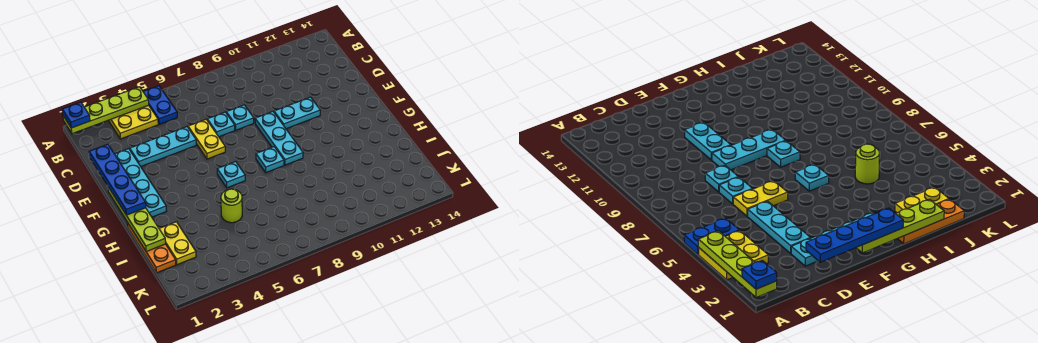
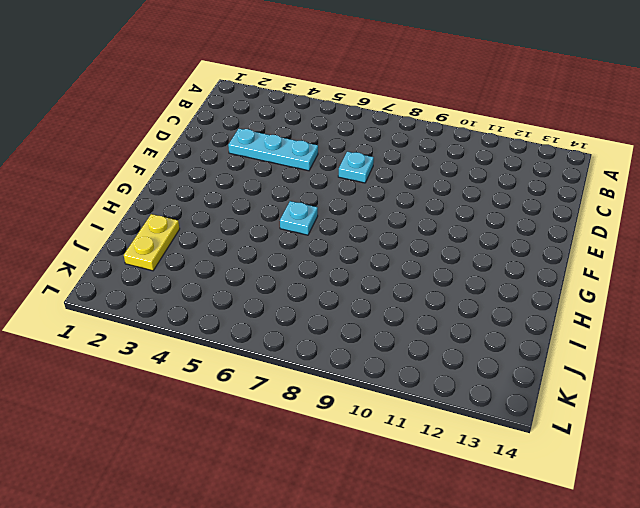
none -> yellow 2x2 plate [108,105,158,139]
none -> blue 1x2 plate [143,86,177,124]
none -> cyan 1x4 plate [115,149,166,217]

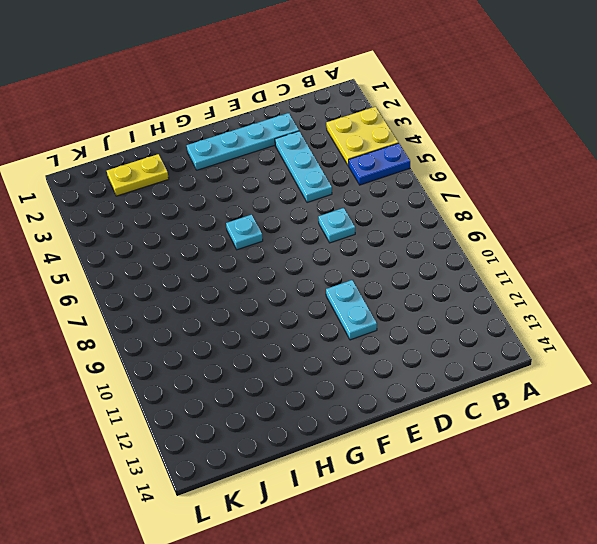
none -> yellow 1x2 plate [188,120,225,159]
none -> cyan 1x1 plate [226,105,254,130]
none -> cyan 1x3 plate [255,112,303,165]

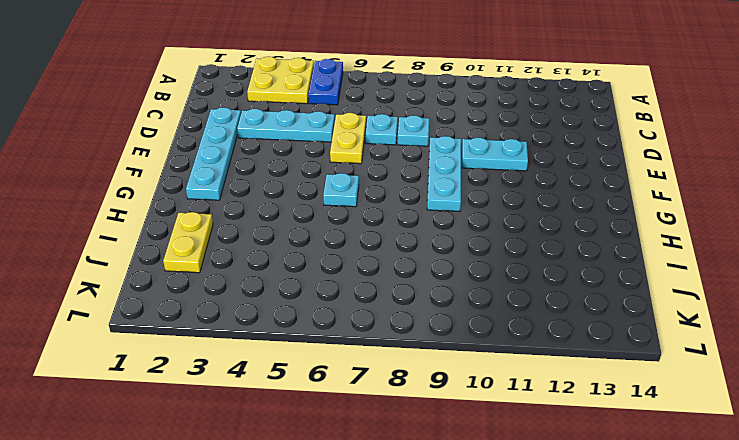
none -> cyan 1x1 plate [256,147,284,173]
none -> orange 1x3 plate [127,222,176,273]
none -> lime 1x1 round brick [221,189,242,223]

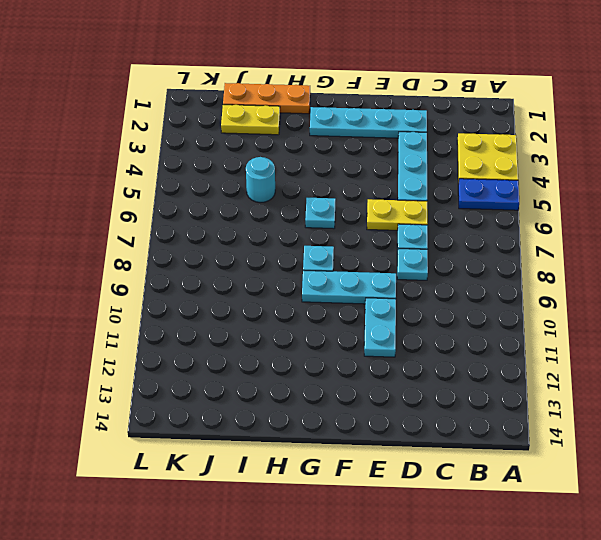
cyan 1x1 round brick [246,157,275,203] -> lime 1x1 round brick [221,189,242,223]
none -> lime 1x4 plate [63,87,149,134]
none -> lime 1x4 plate [108,187,166,252]
none -> blue 1x1 plate [62,102,90,128]

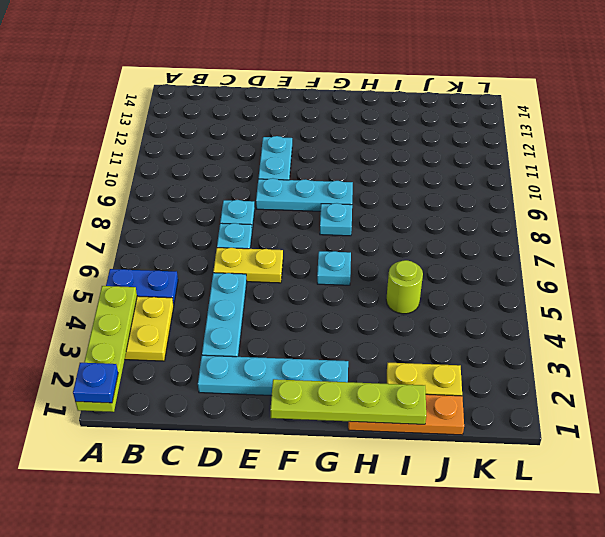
none -> blue 1x4 plate [89,144,146,215]

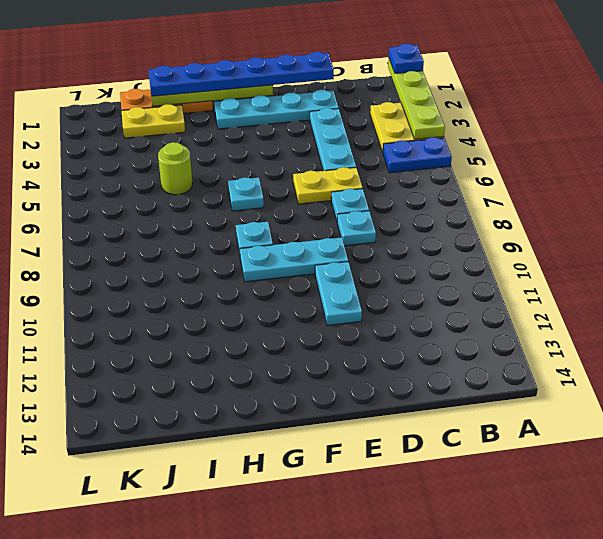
blue 1x6 plate [148,52,334,96] -> blue 1x4 plate [89,144,146,215]

